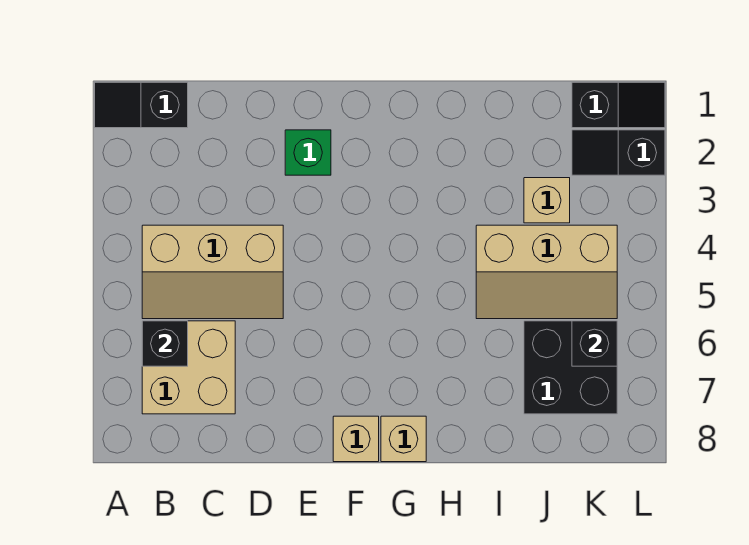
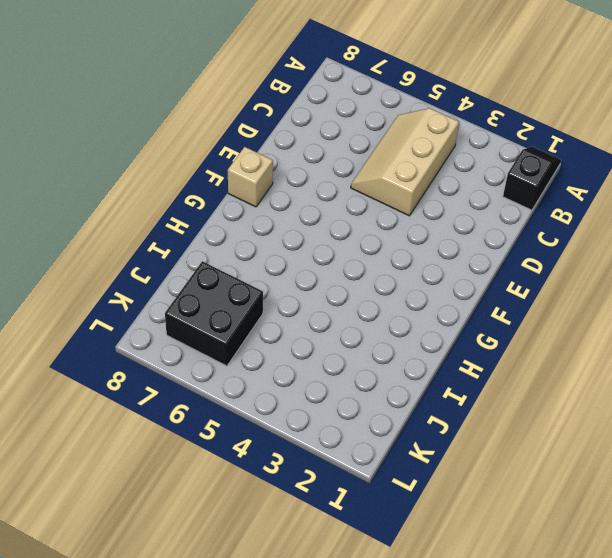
none -> tan 2x2 brick [142,321,235,414]
none -> green 1x1 brick [285,130,331,175]
none -> tan 1x1 brick [381,416,426,462]

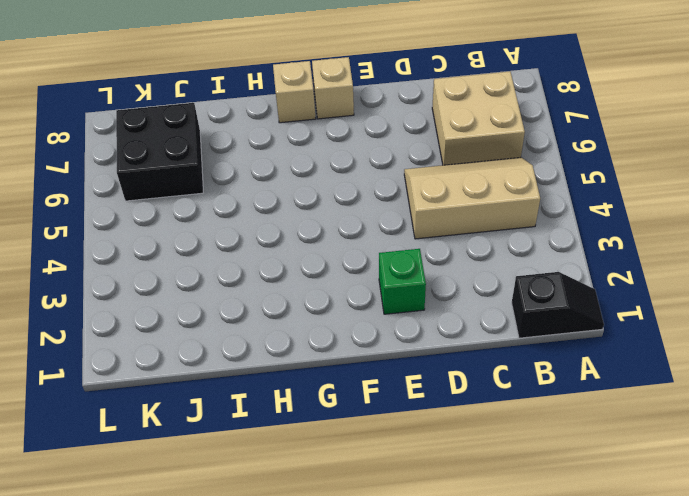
none -> tan 2x3 slope [476,225,617,319]
none -> tan 1x1 brick [524,178,570,223]
none -> black 1x2 slope [572,82,665,128]

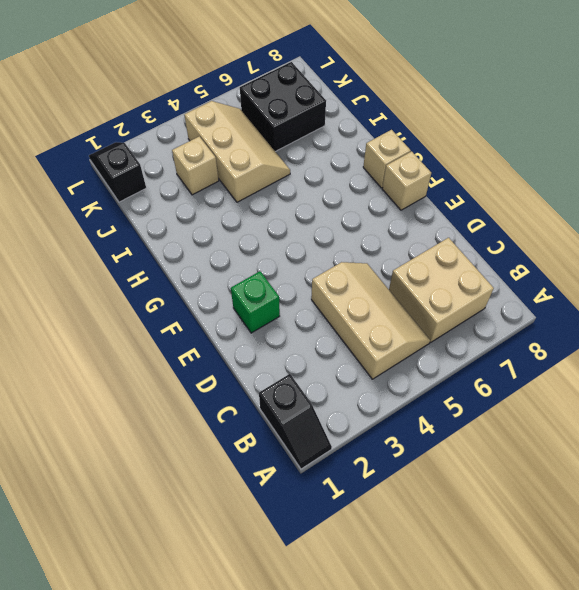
none -> black 1x2 slope [572,130,665,175]
none -> black 1x1 brick [142,321,188,366]
none -> black 1x1 brick [572,321,617,366]

